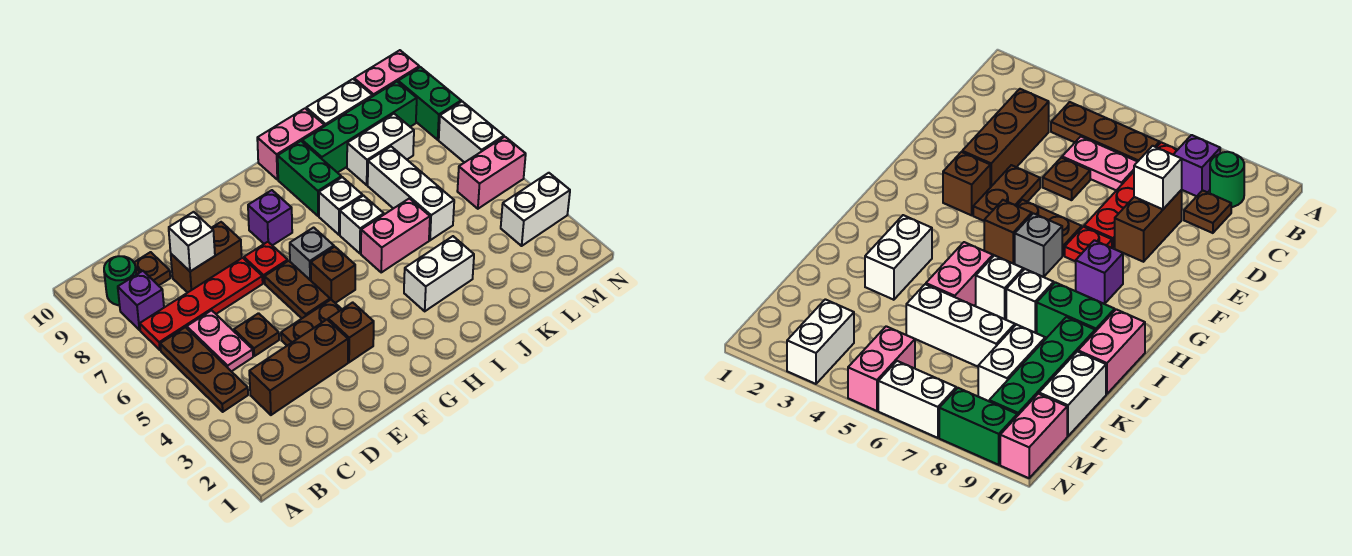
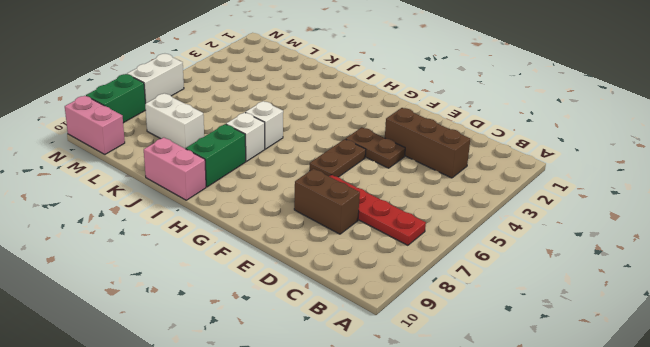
none -> brown 1x3 plate [160,327,248,412]
none -> purple 1x1 brick [118,271,164,330]
none -> green 1x1 round brick [104,256,136,305]
none -> pink 1x2 plate [187,310,253,372]

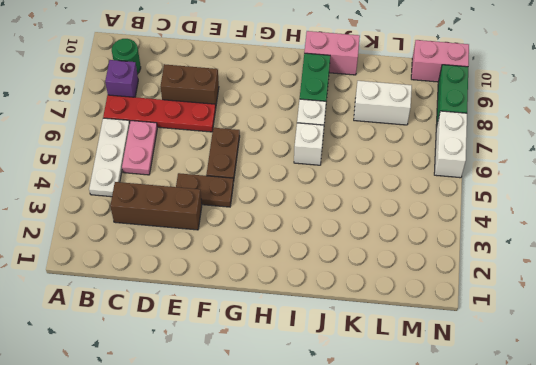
white 1x3 plate [89,118,130,197] -> brown 1x3 plate [160,327,248,412]
none -> brown 1x1 plate [134,252,170,286]
none -> brown 1x1 plate [234,313,279,356]
none -> brown 1x1 brick [328,302,374,362]
none -> red 1x1 plate [244,242,288,283]

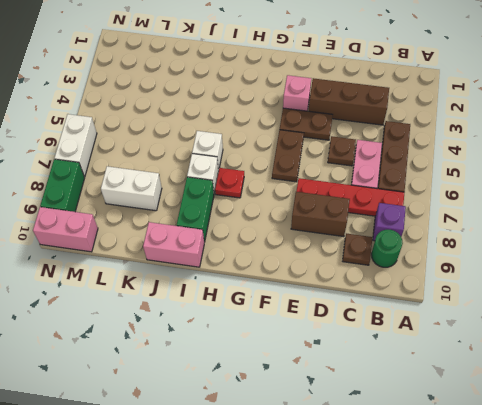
pink 1x1 brick [283,75,311,111] -> brown 1x1 brick [328,302,374,362]
red 1x1 plate [215,168,244,198] -> red 1x1 plate moved to [244,242,288,283]
none -> brown 1x1 brick [311,247,355,303]
none -> grey 1x1 brick [290,228,334,280]
none -> purple 1x1 brick [248,190,292,245]
none -> white 1x2 brick [404,236,474,311]

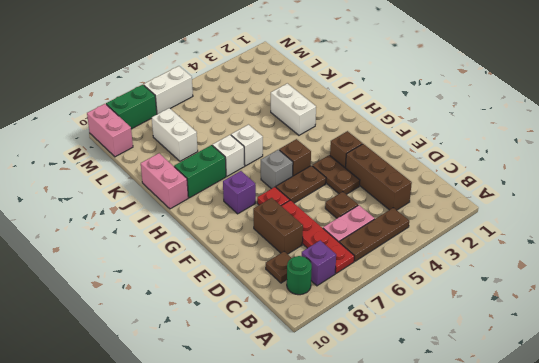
none -> pink 1x2 brick [361,198,430,272]
none -> green 1x4 brick [302,82,417,173]
none -> white 1x3 brick [368,147,454,240]
none -> white 1x2 brick [306,79,372,126]

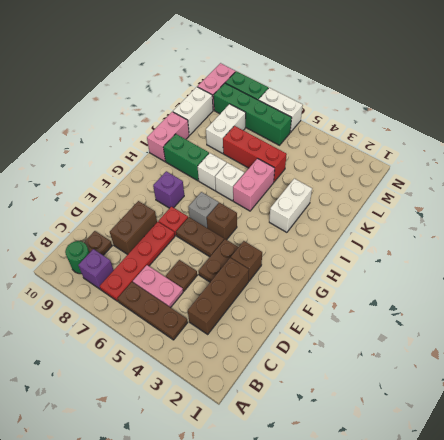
red 1x3 brick [223,126,287,182] -> white 1x3 brick [368,147,454,240]
green 1x4 brick [214,83,292,145] -> green 1x4 brick turned to [302,82,417,173]
none -> white 1x2 brick [501,173,570,246]
none -> pink 1x2 brick [457,137,526,209]
none -> white 1x1 brick [169,212,215,271]

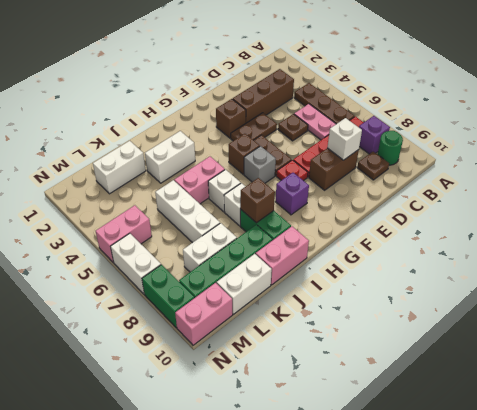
brown 1x1 brick [240,178,275,223] -> none
white 1x2 brick [93,141,146,194] -> white 1x2 brick moved to [501,173,570,246]

